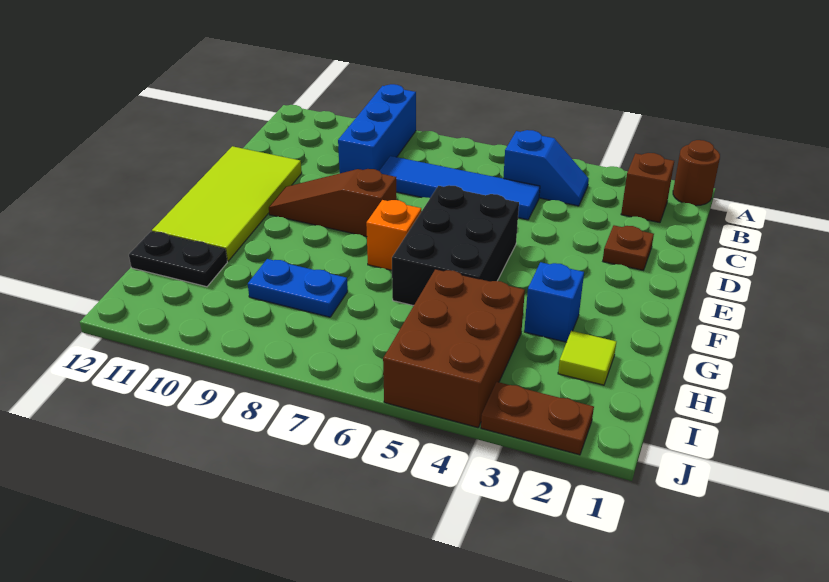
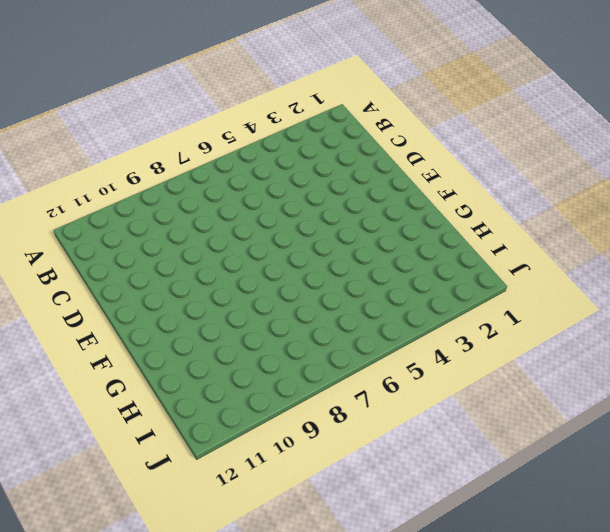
none -> brown 1x1 round brick [673,140,720,206]
none -> blue 1x3 brick [338,84,416,173]
none -> brown 1x1 brick [621,153,674,223]

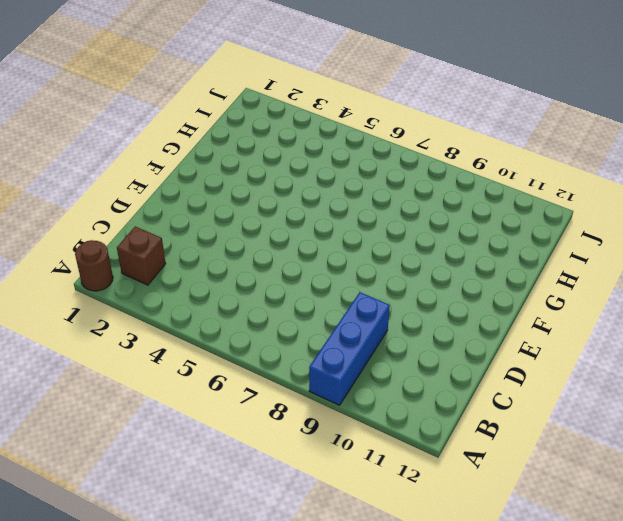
none -> blue 1x2 slope [503,130,589,206]
none -> blue 1x4 tile [380,156,540,220]
none -> brown 1x1 plate [603,225,654,270]

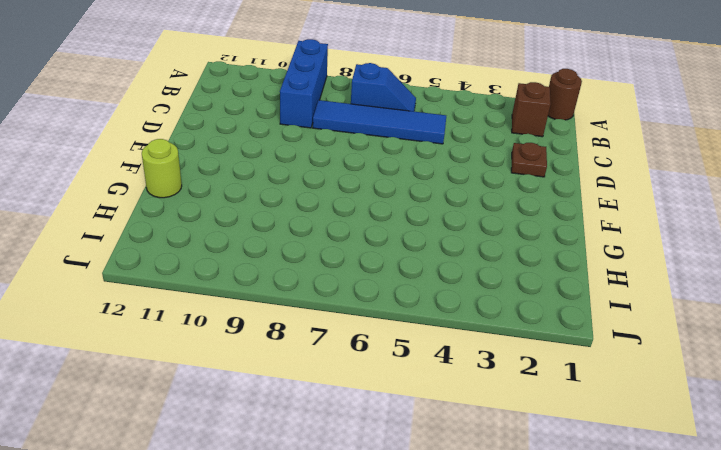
blue 1x2 slope [351,63,416,111] -> blue 1x2 slope moved to [503,130,589,206]
lime 1x1 round brick [142,139,182,198] -> lime 2x4 tile [152,146,302,261]
none -> black 2x3 brick [392,185,519,306]
none -> brown 1x3 slope [269,169,397,237]
none -> orange 1x1 brick [366,200,421,270]

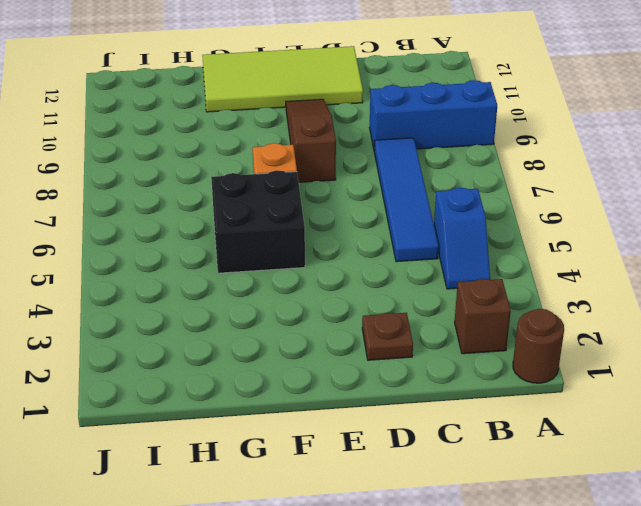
black 2x2 brick [211,170,305,273] -> black 2x3 brick [392,185,519,306]
none -> blue 1x1 brick [524,262,584,342]
none -> lime 1x1 tile [558,331,616,385]
none -> brown 2x3 brick [383,269,525,428]

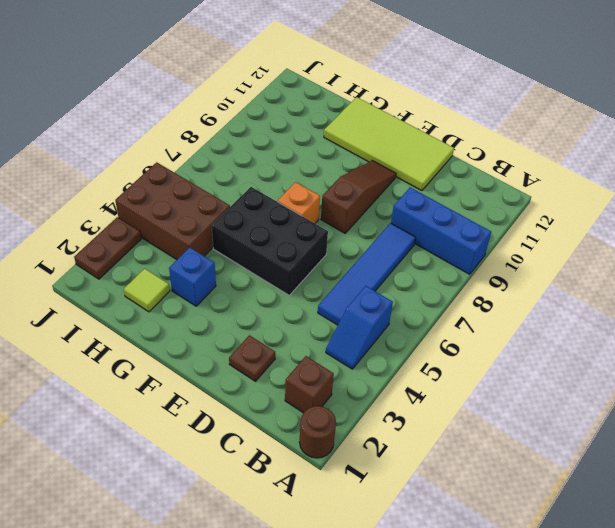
none -> blue 1x2 plate [248,259,348,317]
none -> black 1x2 plate [129,231,227,287]

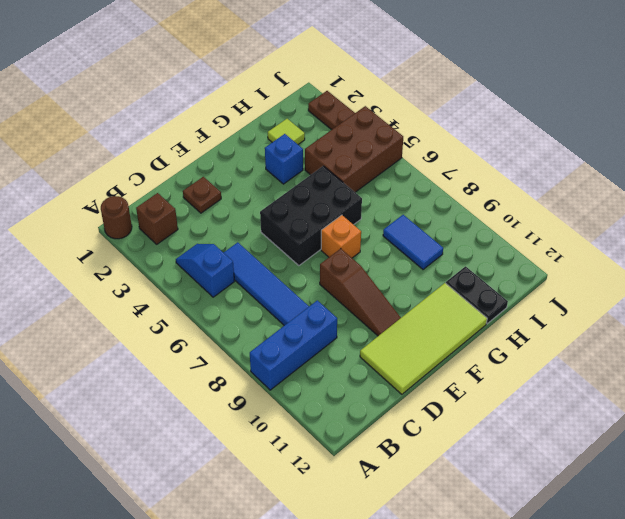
blue 1x2 tile [383,215,443,270] -> blue 1x2 plate [248,259,348,317]

